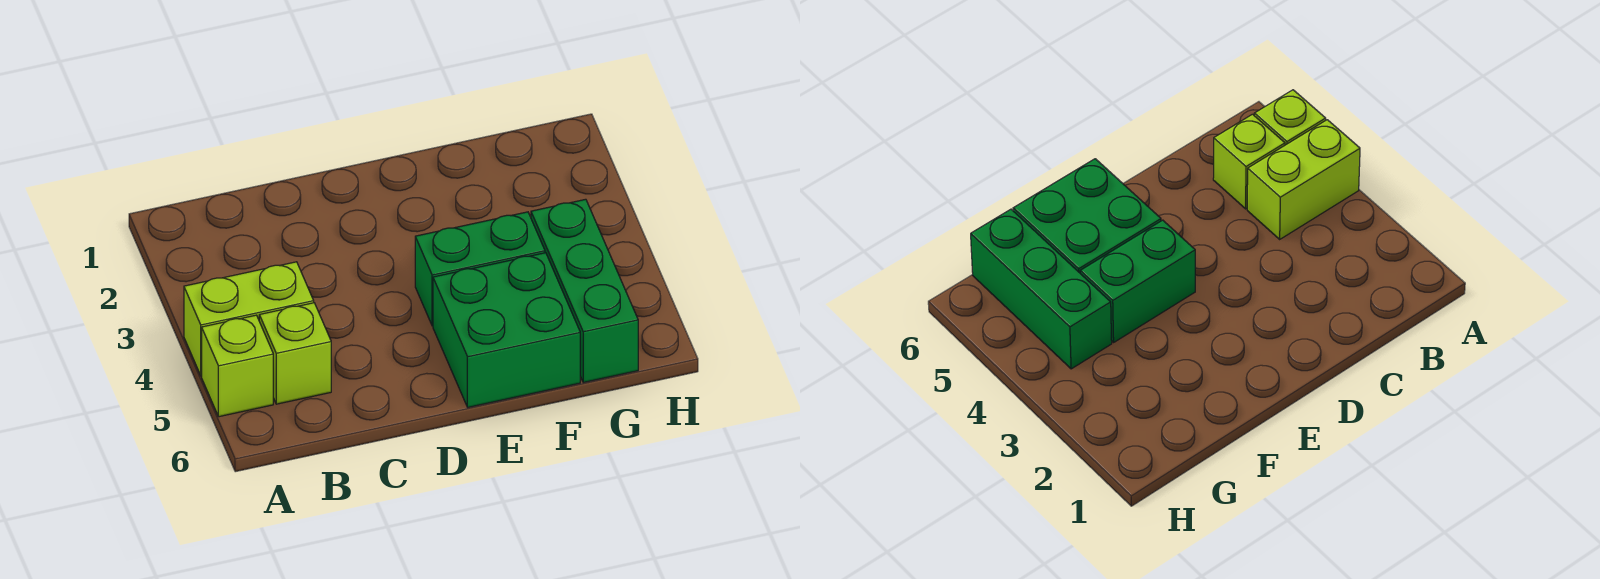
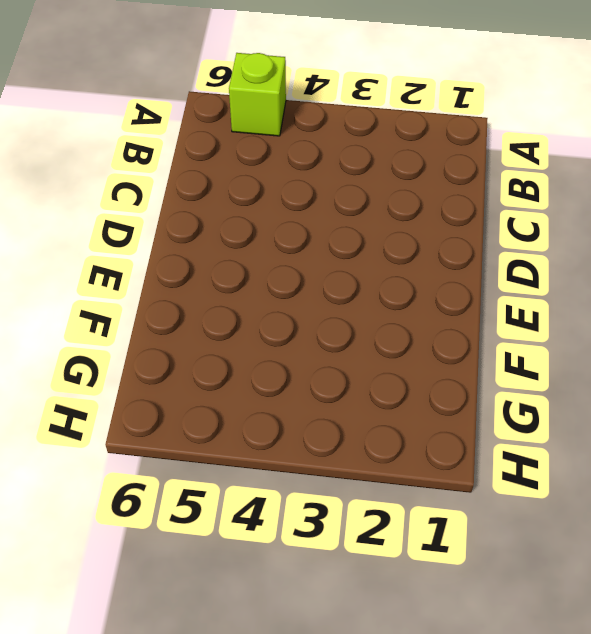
none -> lime 1x2 brick [184,262,314,376]
none -> lime 1x1 brick [259,303,331,404]

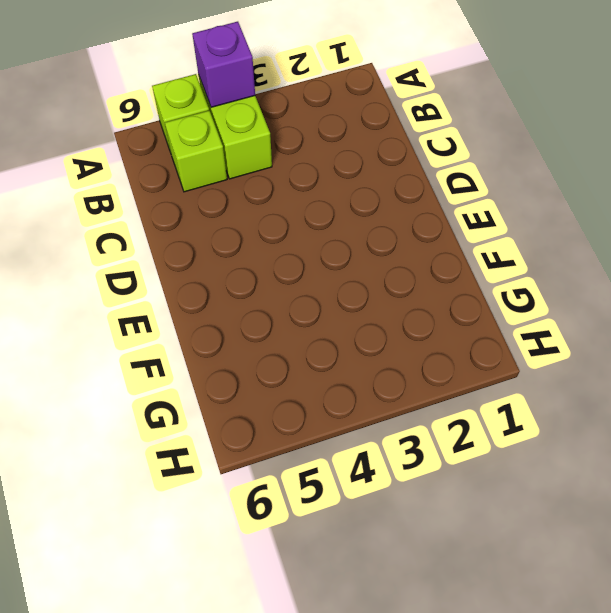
purple 1x1 brick [192,22,255,107] -> none
none -> green 1x2 brick [415,212,545,326]
none -> green 2x2 brick [433,253,580,407]

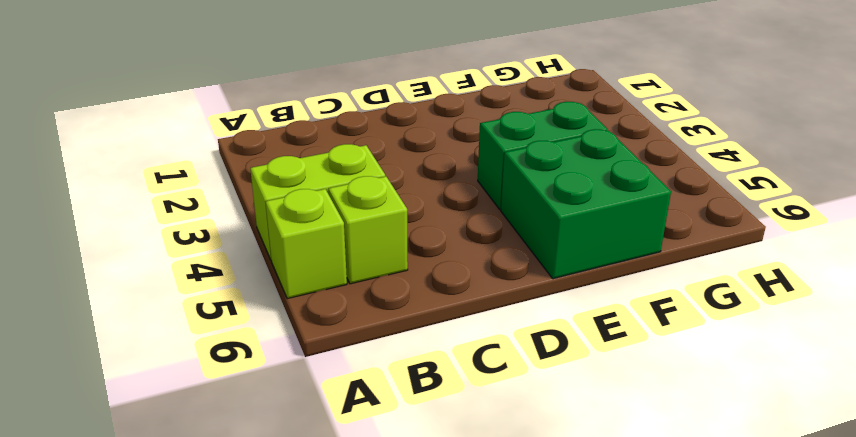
none -> green 1x3 brick [531,199,638,383]

